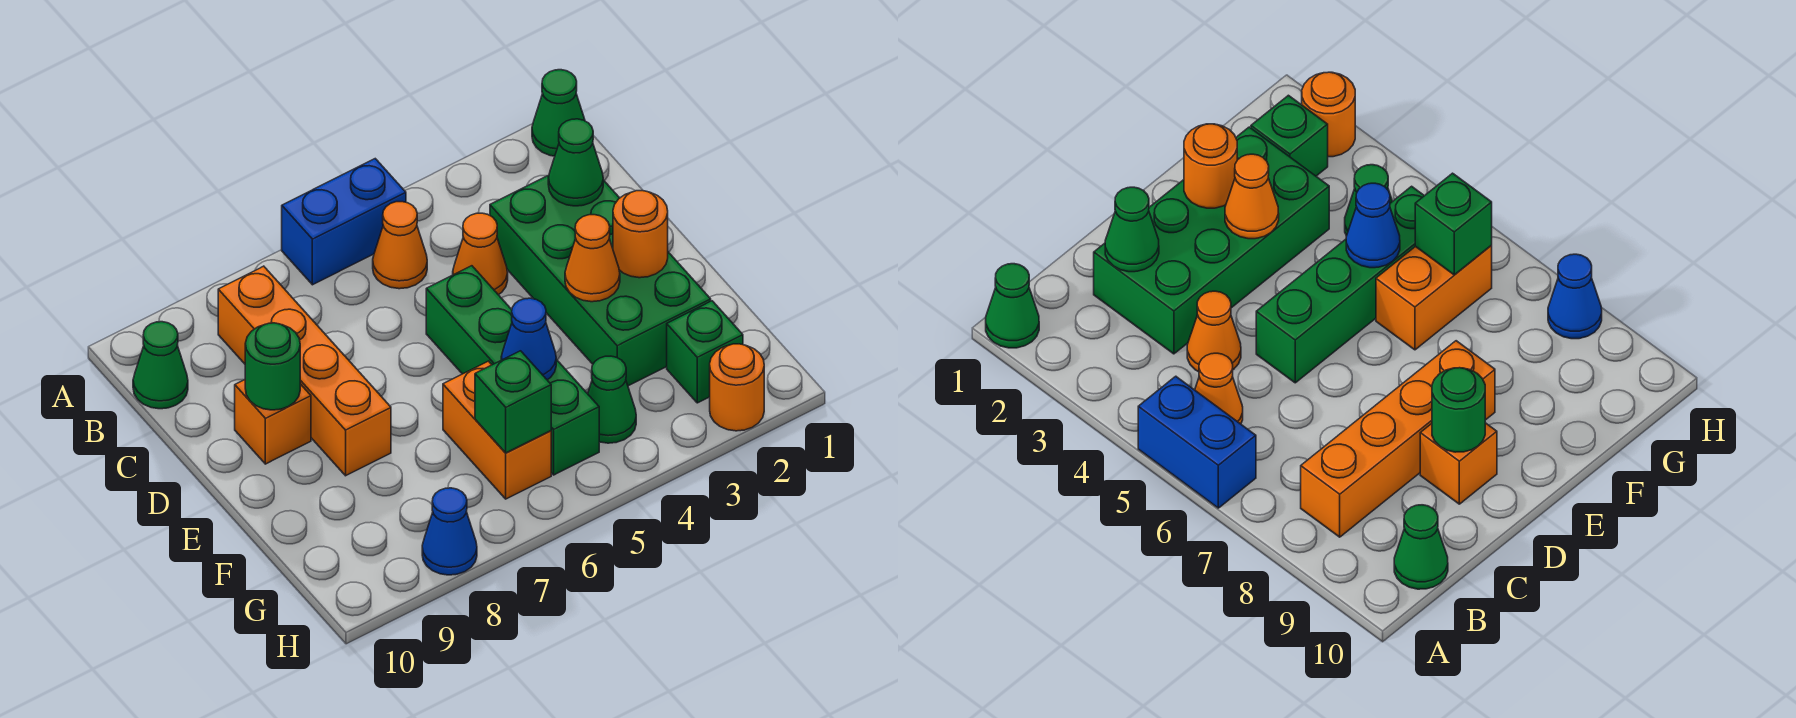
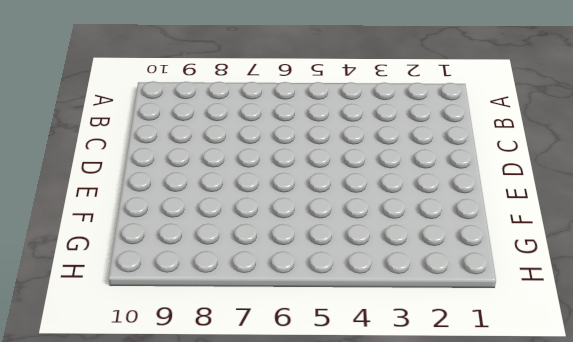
none -> green 1x1 cone [532,70,585,156]
none -> blue 1x2 brick [282,159,406,285]
none -> orange 1x1 cone [373,202,427,289]

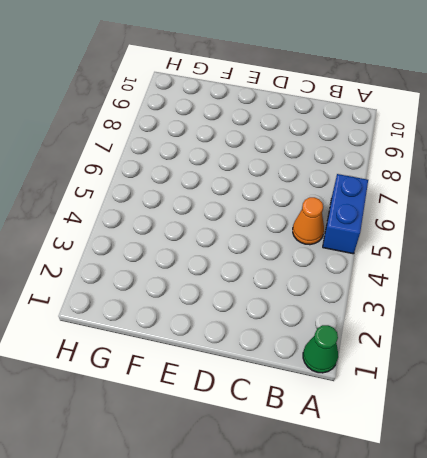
none -> orange 1x4 brick [218,266,391,476]
none -> green 1x1 cone [133,322,188,409]
none -> green 2x4 brick [490,175,711,386]

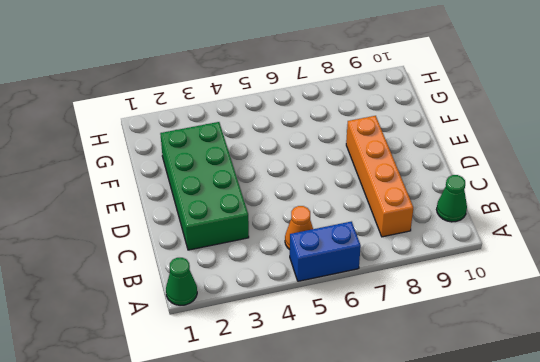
none -> orange 1x1 cone [453,213,508,295]
none -> green 1x4 brick [426,266,599,475]
none -> orange 1x1 brick [235,380,311,464]

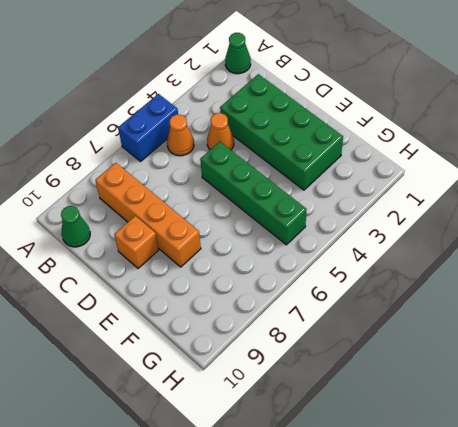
none -> orange 1x2 brick [443,361,551,499]
none -> green 1x1 brick [667,301,743,403]
none -> green 1x1 cone [588,356,636,443]

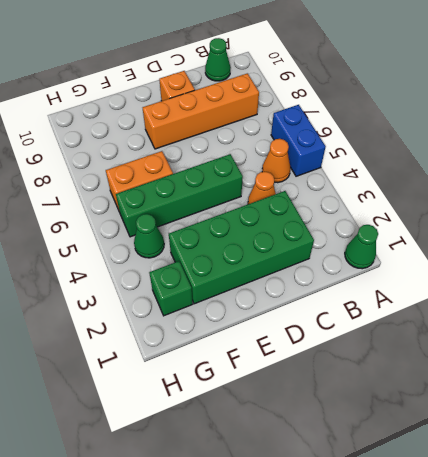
none -> orange 1x1 round brick [710,344,764,431]
none -> blue 1x1 cone [422,488,477,575]
none -> green 1x1 cone [548,119,603,206]

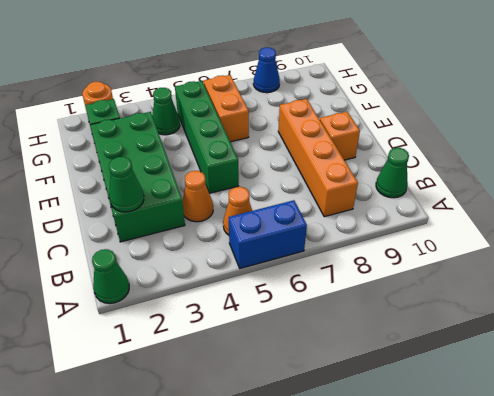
none -> green 1x1 round brick [245,323,300,410]
none -> orange 1x1 round brick [613,191,668,278]
none -> orange 1x1 cone [565,215,620,302]

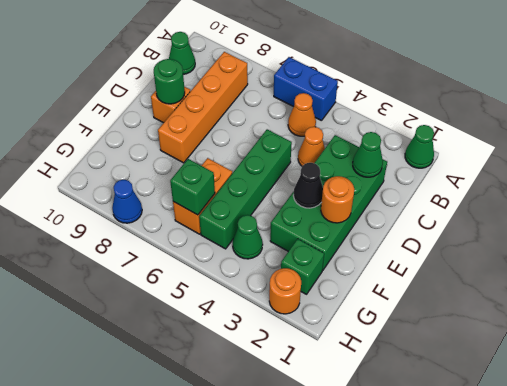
black 1x1 cone [293,163,323,208] -> orange 1x1 cone [565,215,620,302]
none -> blue 1x1 cone [501,298,556,380]

